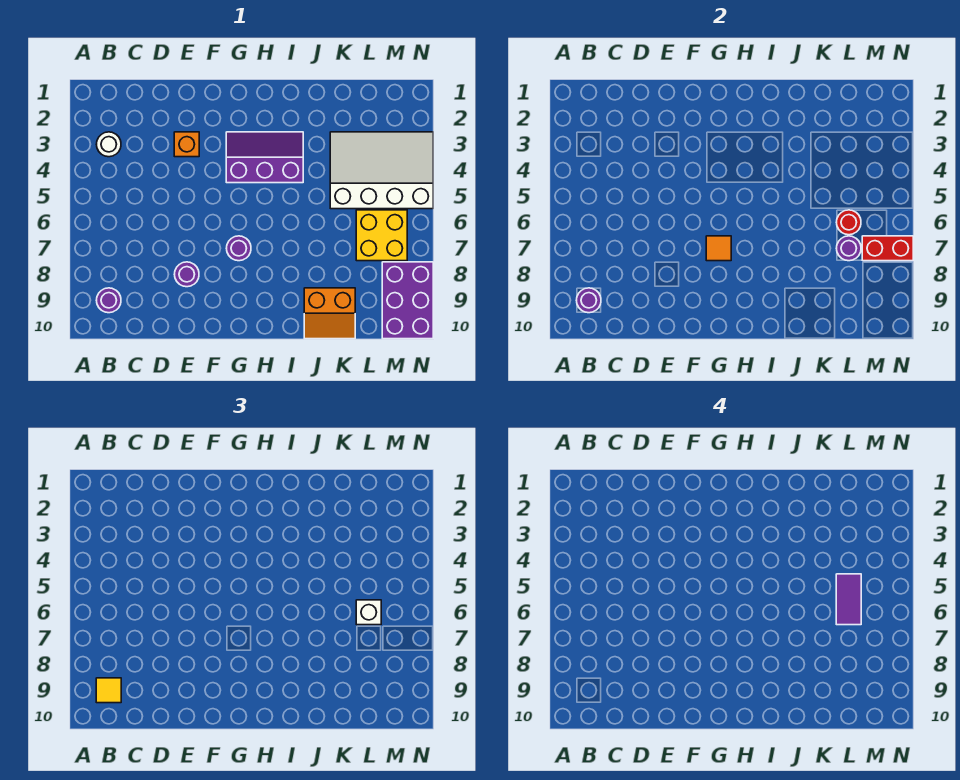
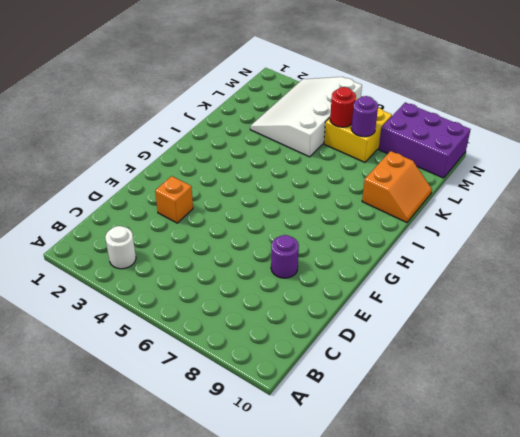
none -> purple 1x1 round brick [96,288,121,313]
none -> purple 2x3 slope [226,132,303,183]
none -> purple 1x1 round brick [226,236,251,261]

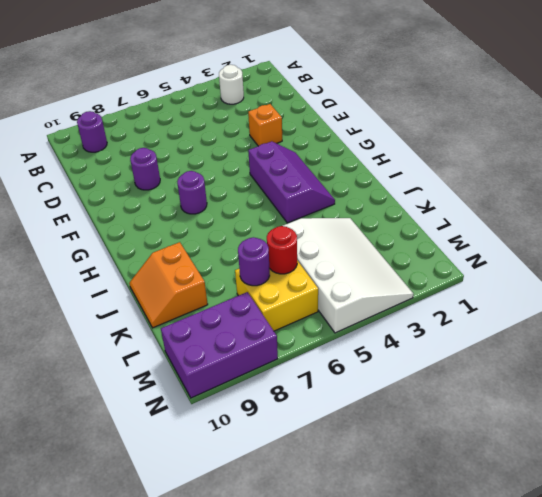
none -> purple 1x1 round brick [576,288,601,313]
none -> orange 1x1 tile [706,236,731,261]
none -> red 1x2 brick [862,236,913,261]

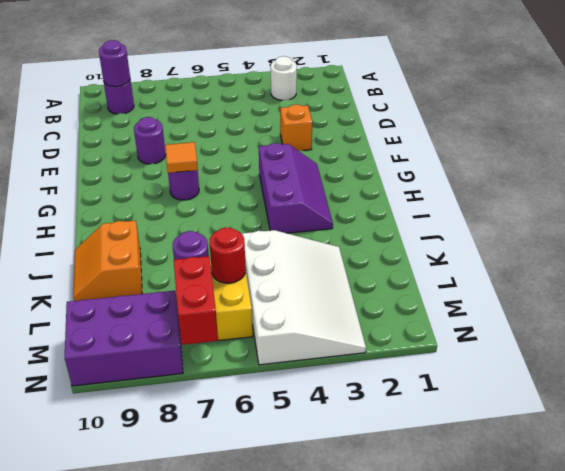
none -> yellow 1x1 tile [96,678,121,703]
none -> white 1x1 brick [356,600,381,625]
none -> purple 1x2 tile [836,574,861,625]

